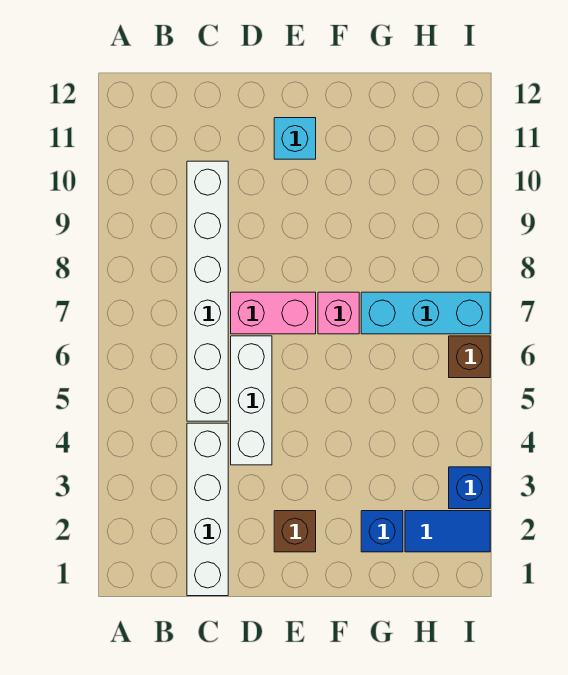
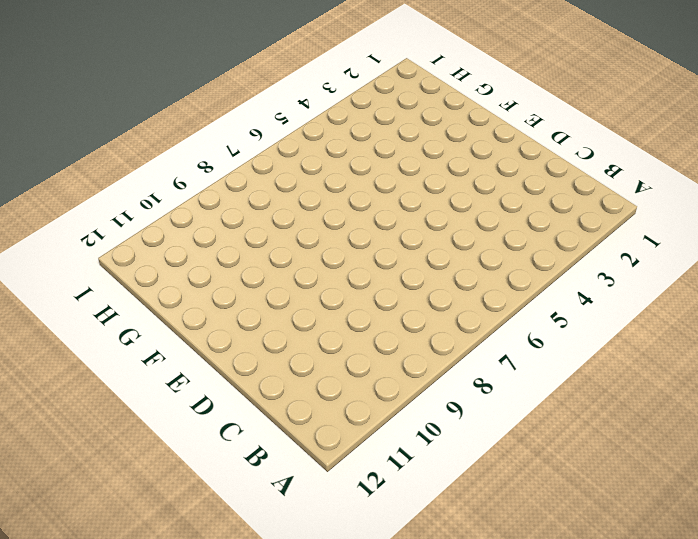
none -> white 1x4 brick [187,423,228,596]
none -> white 1x6 brick [187,161,228,421]
none -> white 1x3 brick [231,336,272,465]

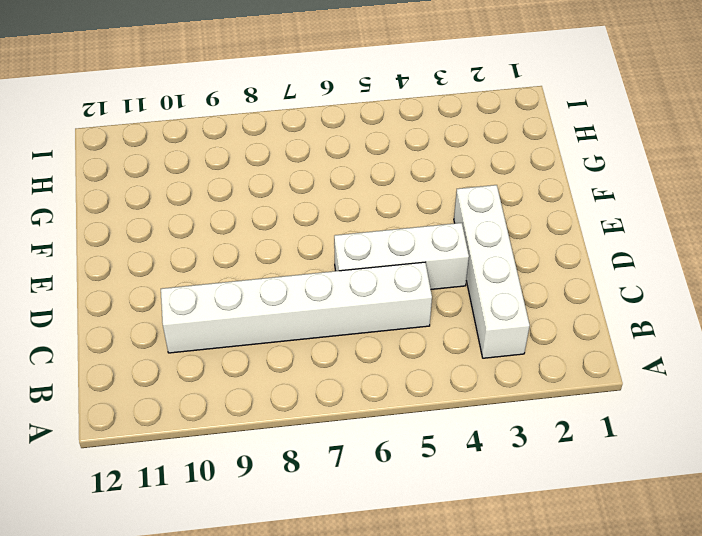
white 1x4 brick [454,185,530,358] -> white 1x4 brick turned to [187,423,228,596]
none -> pink 1x2 brick [231,292,316,334]
none -> brown 1x1 brick [274,511,316,552]
none -> cyan 1x1 brick [274,118,316,159]

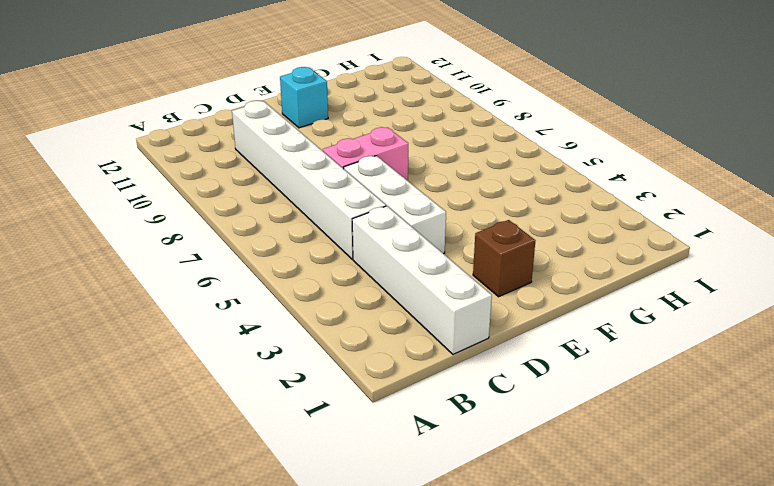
none -> pink 1x1 brick [318,292,359,334]
none -> blue 1x1 brick [361,511,403,552]
none -> cyan 1x3 brick [361,292,490,334]

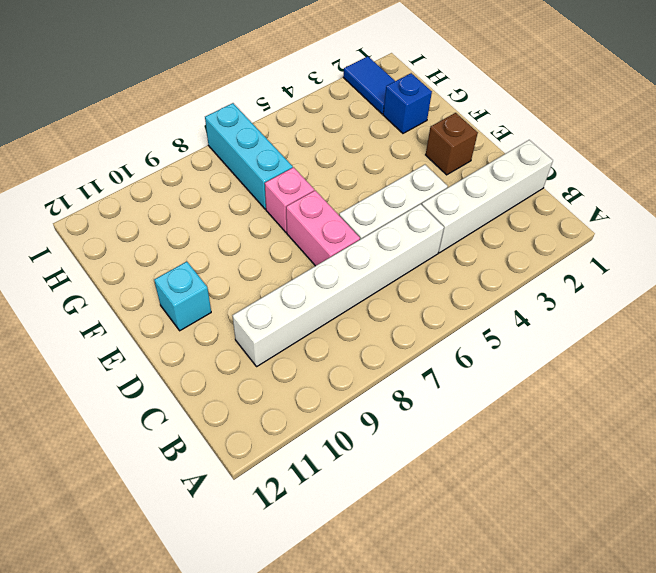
none -> blue 1x1 brick [449,467,490,509]
none -> brown 1x1 brick [449,336,490,378]

